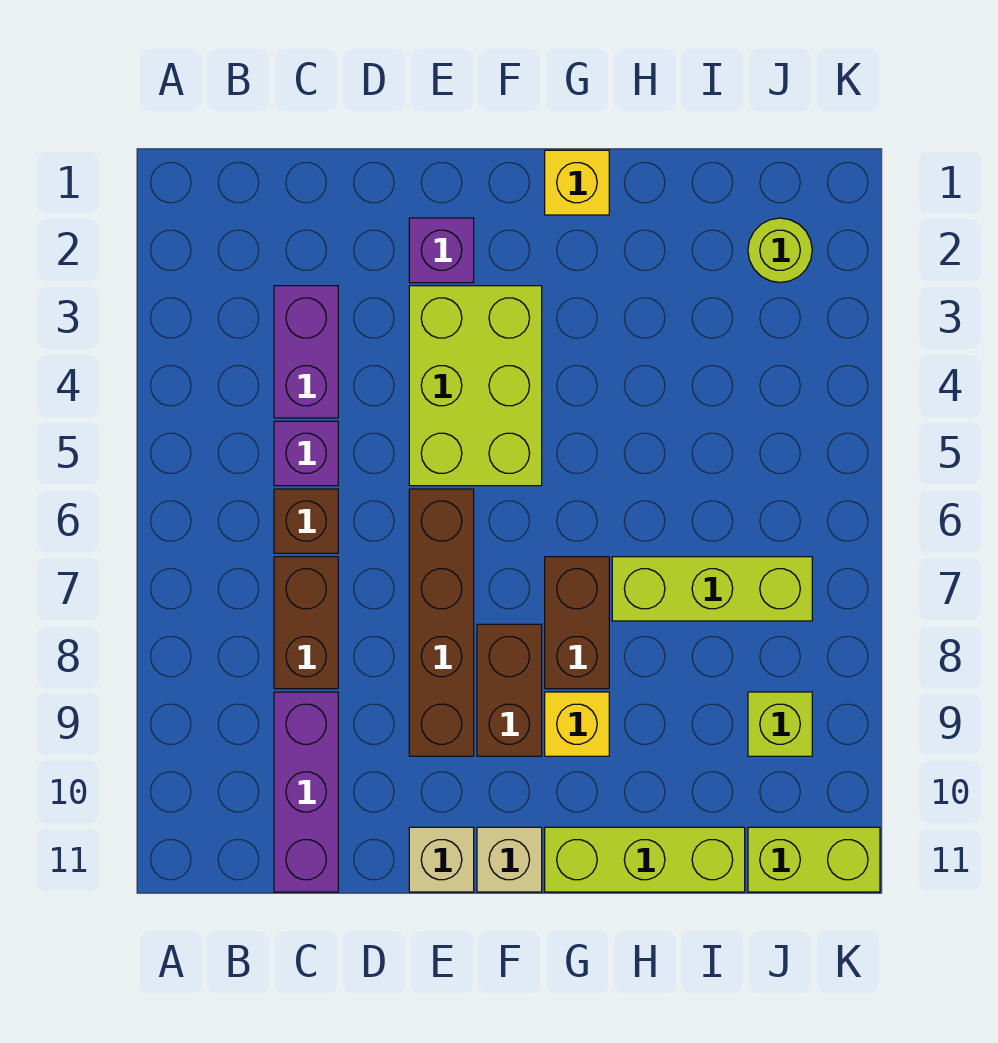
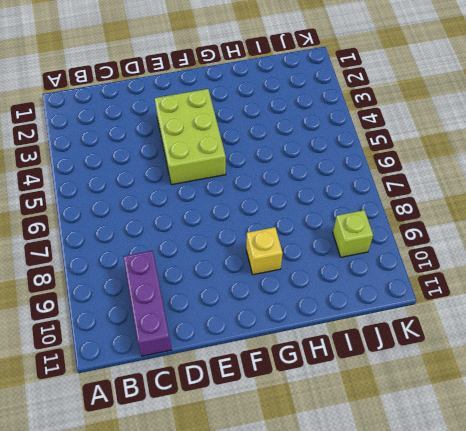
none -> purple 1x2 brick [274,286,338,418]
none -> purple 1x1 brick [274,421,338,486]
none -> brown 1x1 brick [274,489,338,553]

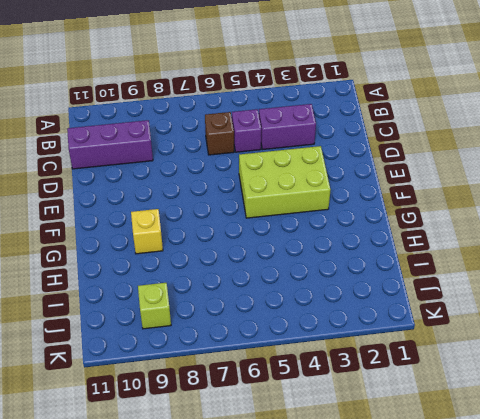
none -> brown 1x2 brick [274,557,338,689]
none -> purple 1x1 brick [409,218,474,283]
none -> brown 1x4 brick [409,489,474,756]

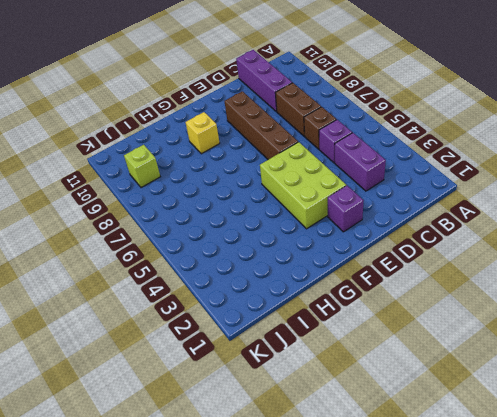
none -> tan 1x1 brick [409,827,474,892]
none -> brown 1x2 brick [477,624,542,756]
none -> tan 1x1 brick [477,827,542,892]

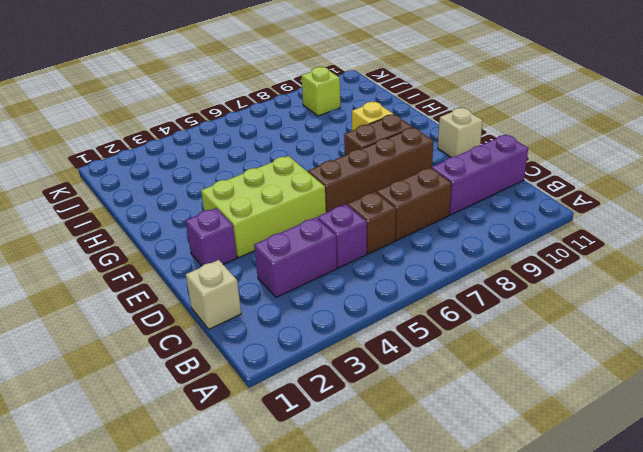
tan 1x1 brick [186,260,241,329] -> tan 1x1 brick moved to [477,827,542,892]
none -> yellow 1x1 brick [545,150,609,215]
none -> brown 1x2 brick [545,557,609,689]
none -> lime 1x3 brick [545,827,745,892]

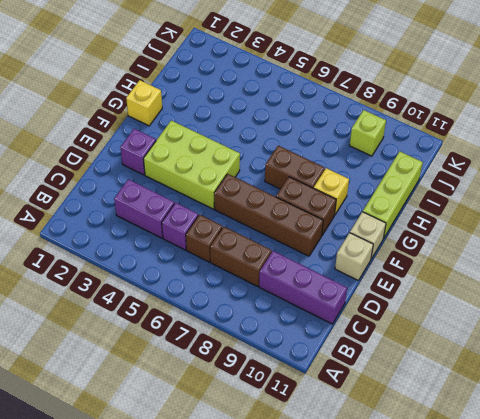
none -> lime 1x3 brick [612,557,812,621]
none -> lime 1x1 round brick [748,218,812,282]
none -> lime 1x2 brick [748,827,880,892]

